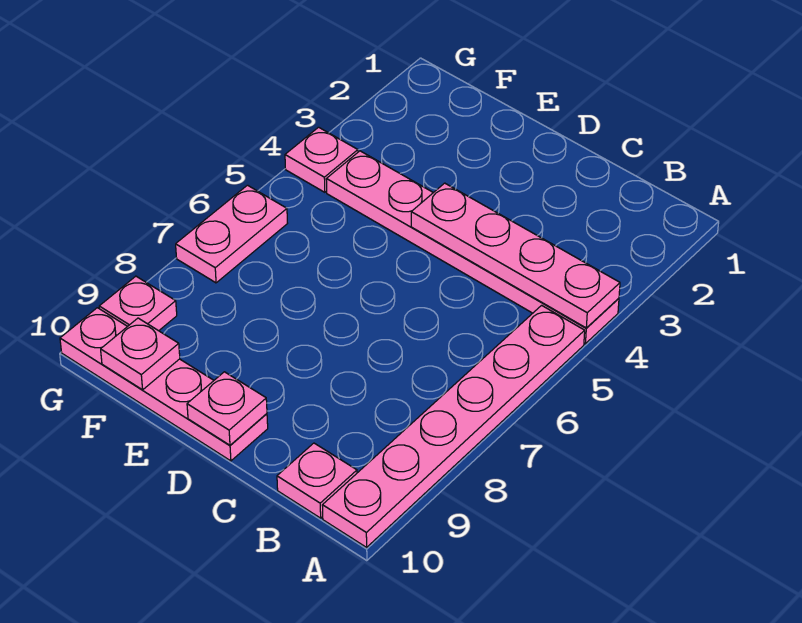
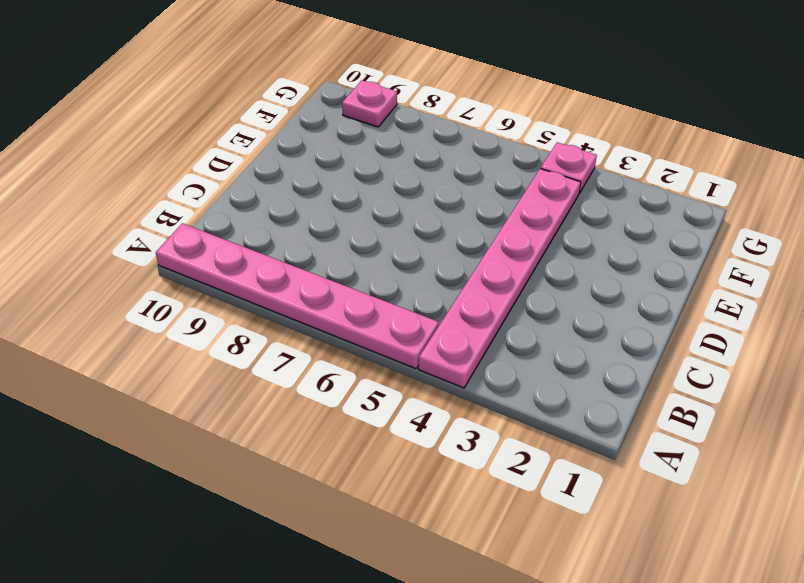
none -> pink 1x1 plate [277,443,357,518]
none -> pink 1x4 plate [60,308,268,461]

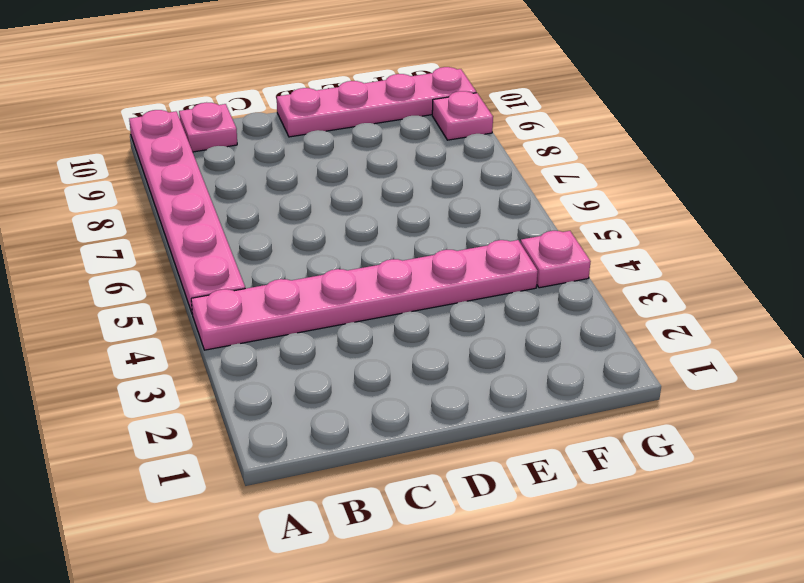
none -> pink 1x2 plate [176,185,288,283]
none -> pink 1x4 plate [411,183,620,328]

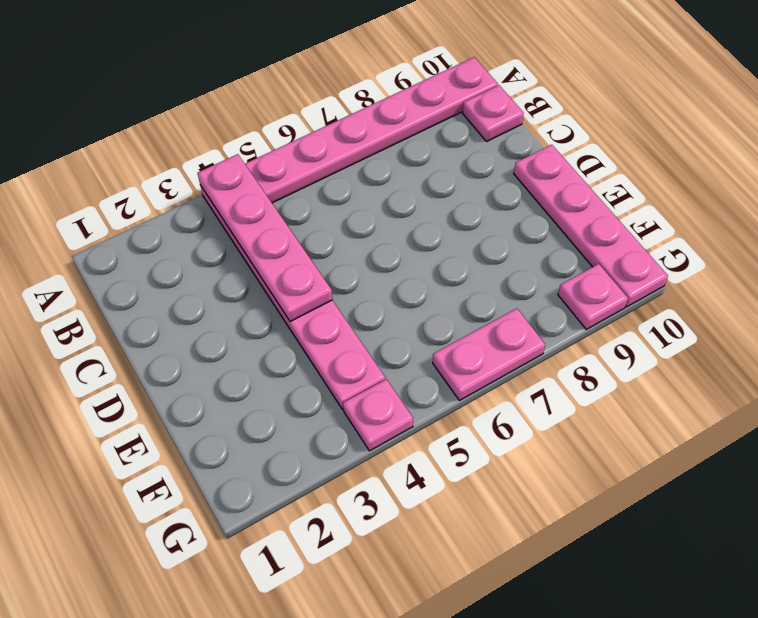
none -> pink 1x1 plate [187,372,267,445]
none -> pink 1x1 plate [101,318,180,390]

